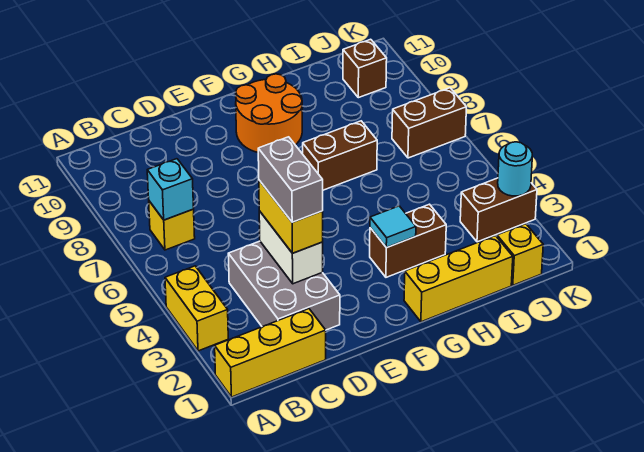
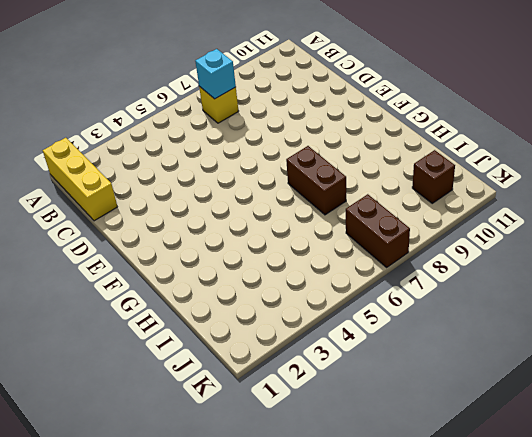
none -> yellow 1x2 brick [165,266,228,351]
none -> grey 2x3 brick [228,241,340,330]
none -> orange 2x2 round brick [236,74,302,152]

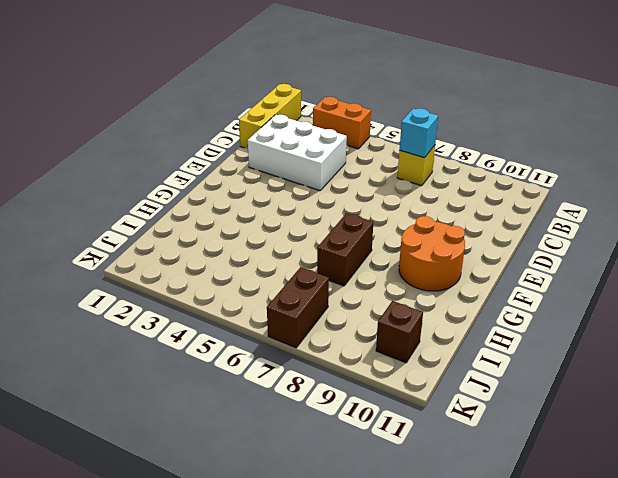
orange 1x2 brick [313,97,371,149] -> yellow 1x2 brick [165,266,228,351]
white 2x3 brick [248,115,347,191] -> grey 2x3 brick [228,241,340,330]
none -> yellow 1x3 brick [404,236,513,322]
none -> brown 1x2 brick [370,204,446,277]
none -> yellow 1x1 brick [497,224,543,285]

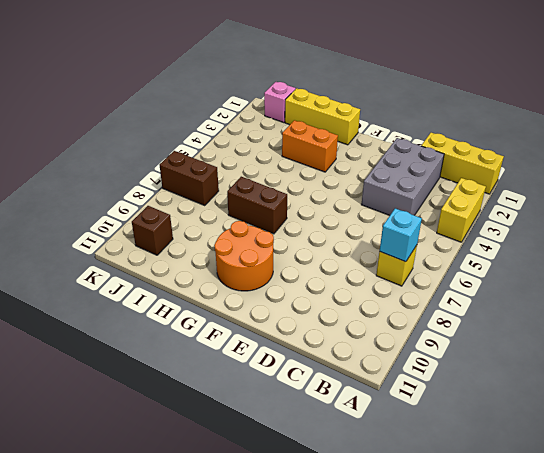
orange 1x2 brick [282,120,338,172] -> brown 1x2 brick [370,204,446,277]
pink 1x1 brick [264,82,296,123] -> yellow 1x1 brick [497,224,543,285]
none -> brown 1x2 brick [460,178,537,242]
none -> white 1x2 brick [259,211,323,284]
none -> cyan 1x1 tile [370,206,416,248]

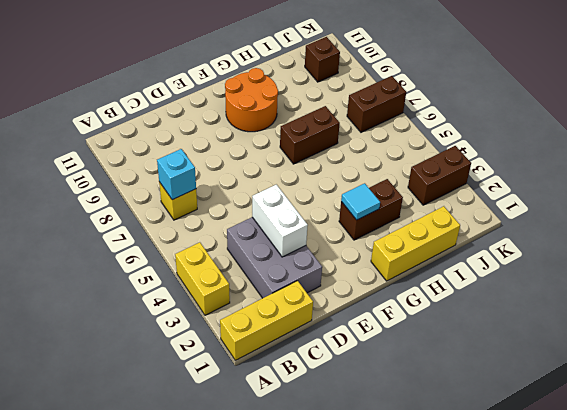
none -> yellow 1x1 brick [497,224,543,285]
none -> cyan 1x1 round brick [498,142,532,196]
none -> yellow 1x2 brick [259,180,323,253]

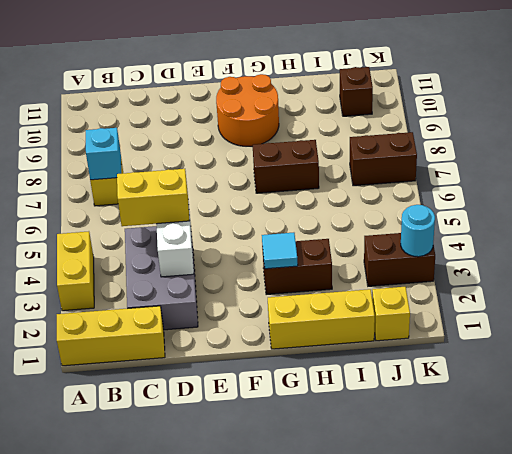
yellow 1x2 brick [117,169,189,226] -> yellow 1x2 brick turned to [259,180,323,253]
none -> grey 1x2 brick [258,137,323,222]

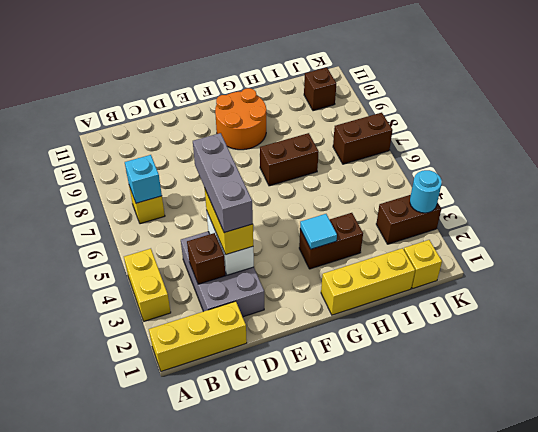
brown 1x1 brick [187,233,225,284] -> none
grey 1x3 brick [193,133,253,233] -> grey 1x2 brick [258,137,323,222]

